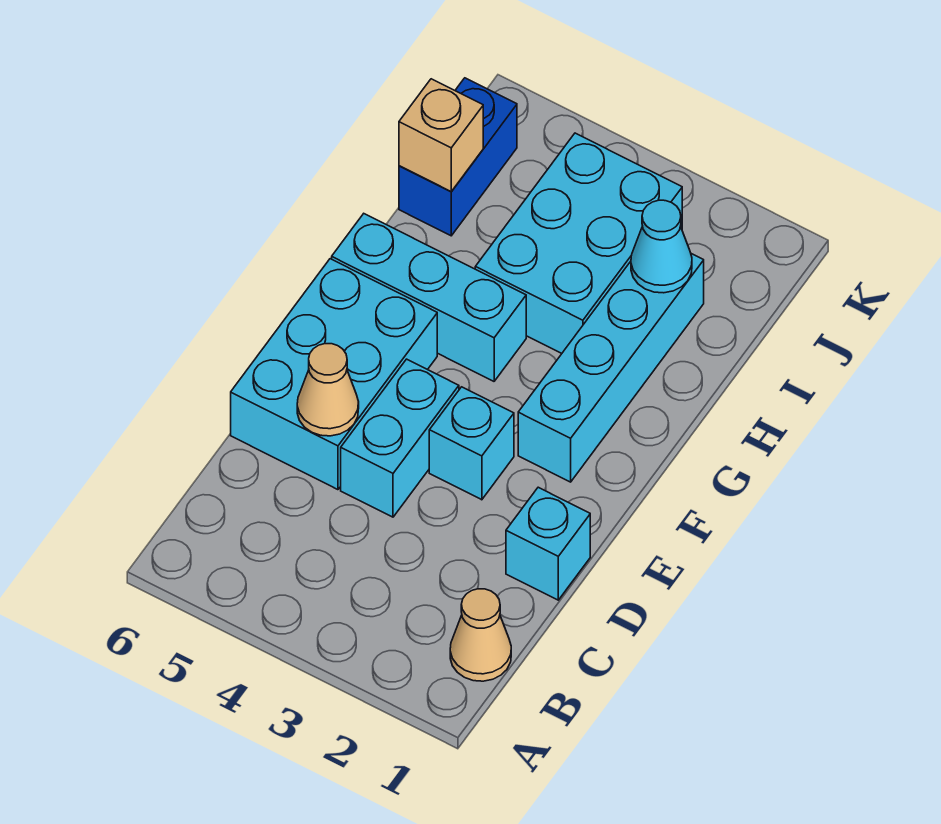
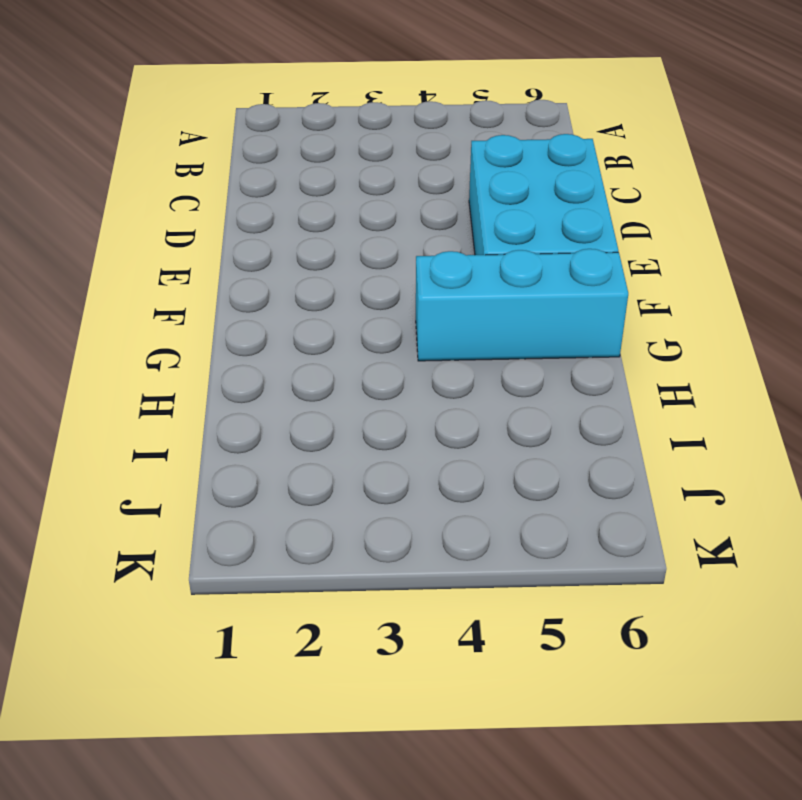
none -> tan 1x1 cone [450,589,511,681]
none -> cyan 1x1 brick [506,487,590,600]
none -> cyan 1x2 brick [341,359,459,517]

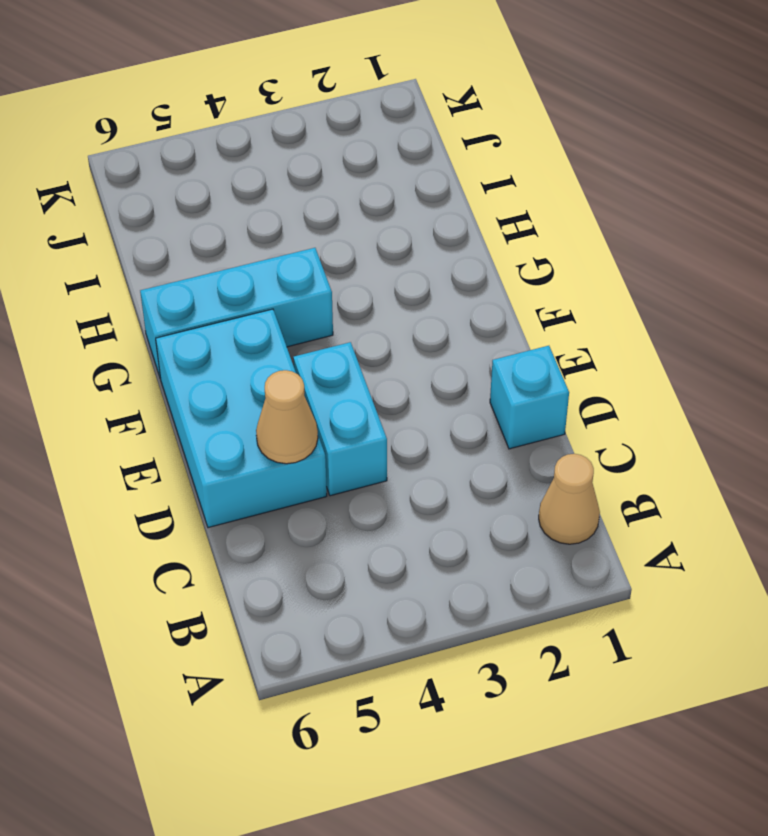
none -> cyan 1x1 brick [429,387,514,500]
none -> cyan 1x4 brick [518,254,704,482]
none -> cyan 2x3 brick [475,133,682,353]

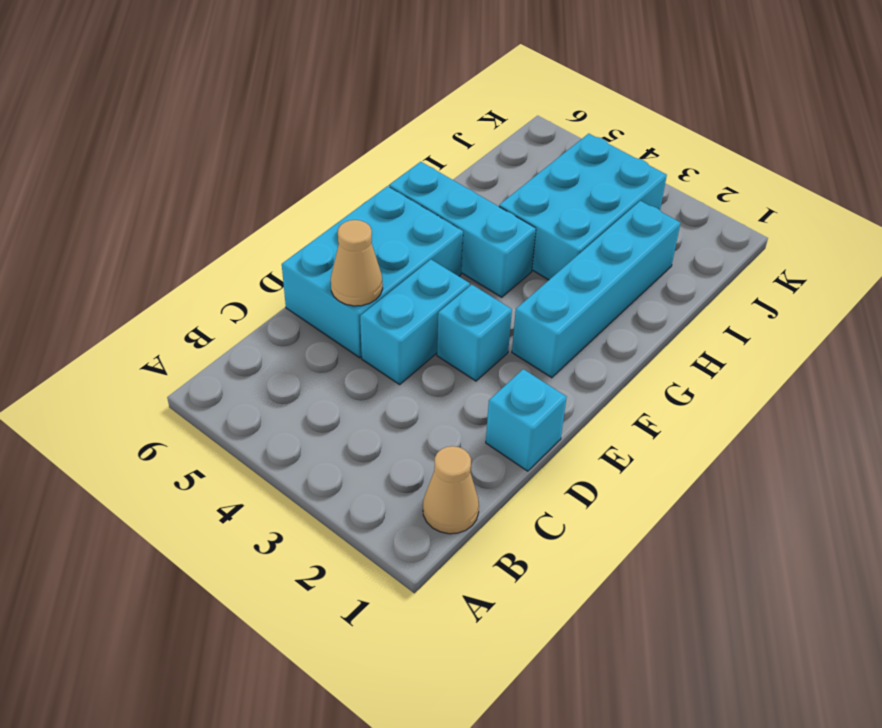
none -> blue 1x2 brick [399,78,517,236]
none -> cyan 1x1 cone [631,200,692,293]
none -> tan 1x1 brick [399,79,483,192]

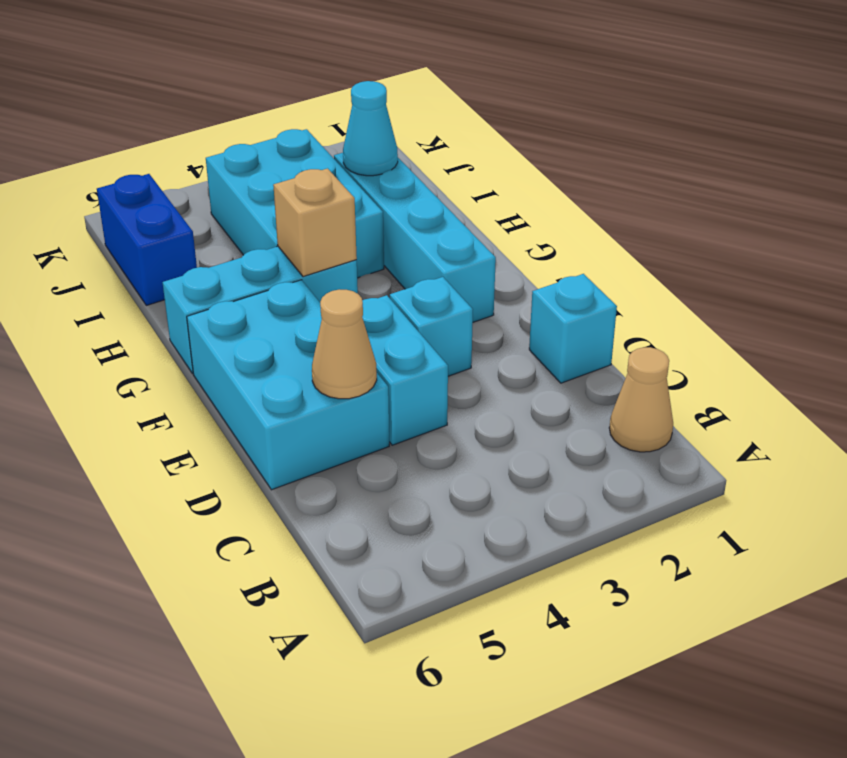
tan 1x1 brick [273,169,357,277] -> tan 1x1 brick moved to [399,79,483,192]

